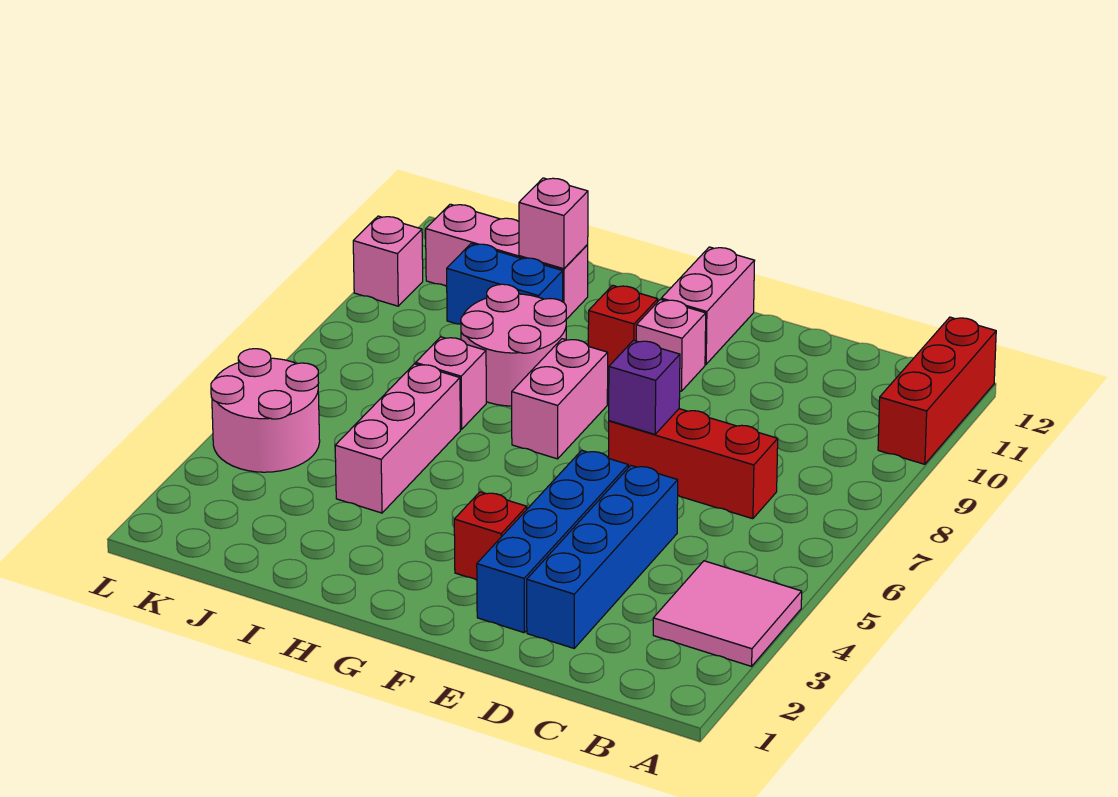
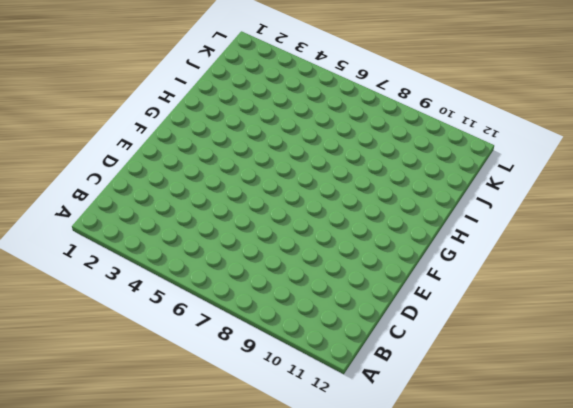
none -> pink 2x2 tile [653,561,802,666]
none -> red 1x3 brick [878,317,996,464]
none -> red 1x3 brick [609,409,778,519]

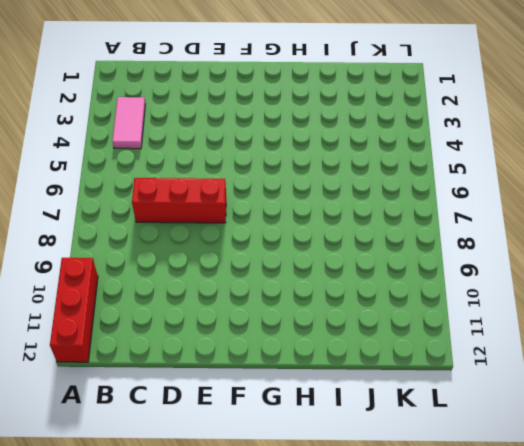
pink 1x2 tile [112,97,145,149] -> pink 2x2 tile [653,561,802,666]
none -> blue 1x4 brick [527,466,678,648]
none -> blue 1x4 brick [477,450,628,633]
none -> red 1x1 brick [454,492,527,580]

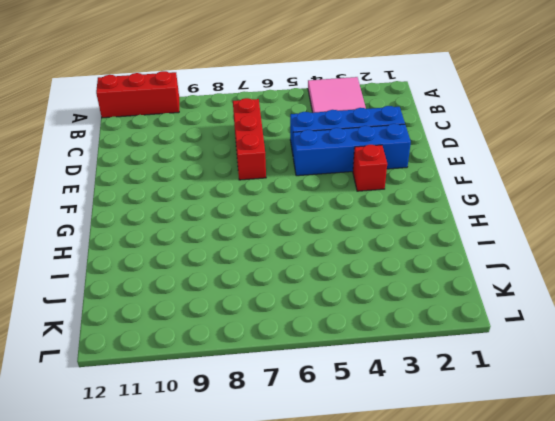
none -> pink 1x1 brick [636,300,706,391]
none -> pink 1x2 brick [661,247,755,364]
none -> pink 1x2 brick [512,339,608,459]

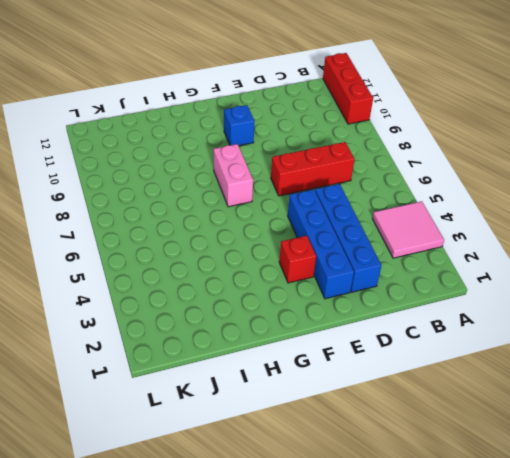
blue 1x1 brick [224,105,255,146] -> pink 1x1 brick [636,300,706,391]
none -> pink 1x2 brick [661,247,755,364]
none -> red 1x1 brick [588,285,658,369]
none -> pink 2x2 round brick [461,284,566,406]

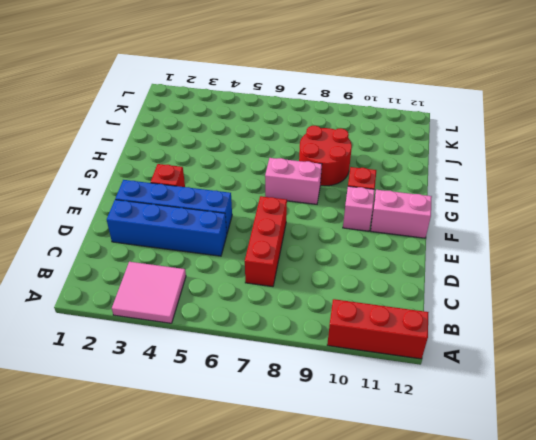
red 2x2 round brick [299,126,352,186] -> pink 2x2 round brick [461,284,566,406]
none -> pink 1x3 brick [335,364,460,513]
none -> pink 1x1 brick [416,337,486,429]
none -> blue 1x2 brick [447,244,563,324]

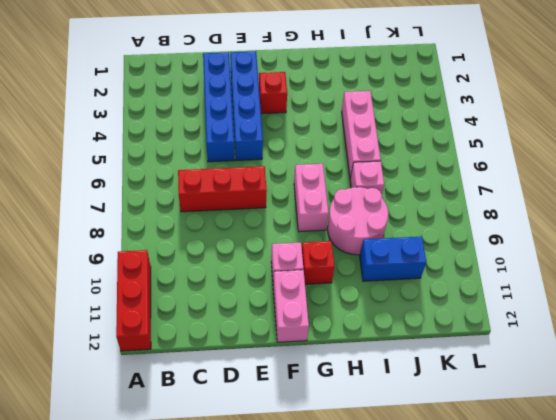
none -> pink 2x2 tile [653,561,802,666]
none -> pink 1x3 brick [426,204,588,319]
none -> pink 2x2 round brick [211,349,320,472]

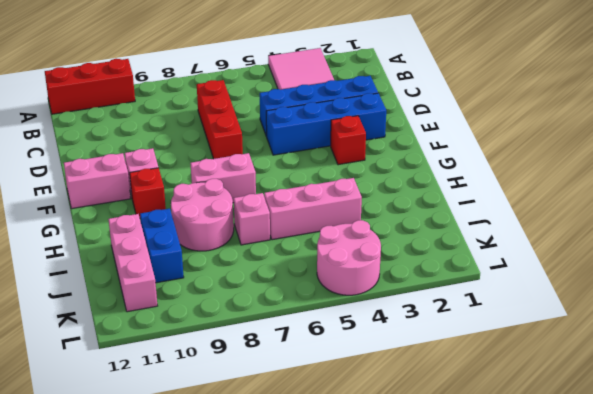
none -> pink 1x1 brick [353,216,423,306]
none -> purple 1x1 brick [609,340,680,434]
none -> pink 1x1 brick [519,178,588,269]

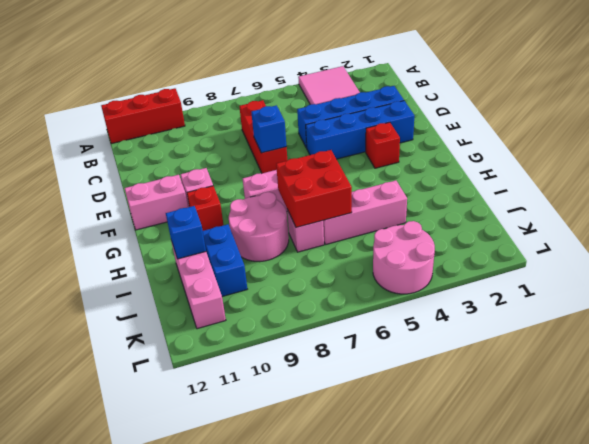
blue 1x1 brick [251,105,286,153] -> purple 1x1 brick [609,340,680,434]
red 2x2 brick [276,150,352,227] -> none
blue 1x1 brick [166,206,206,259] -> pink 1x1 brick [519,178,588,269]
none -> pink 1x1 brick [353,216,423,306]

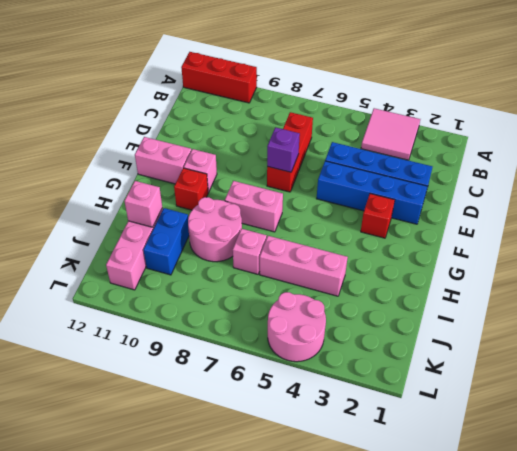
none -> pink 1x1 brick [353,216,423,306]

